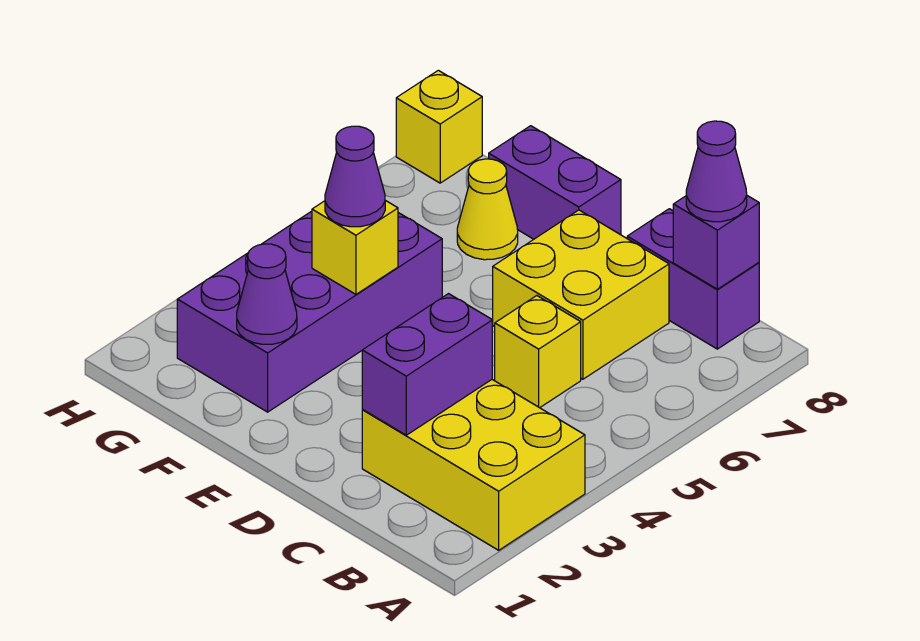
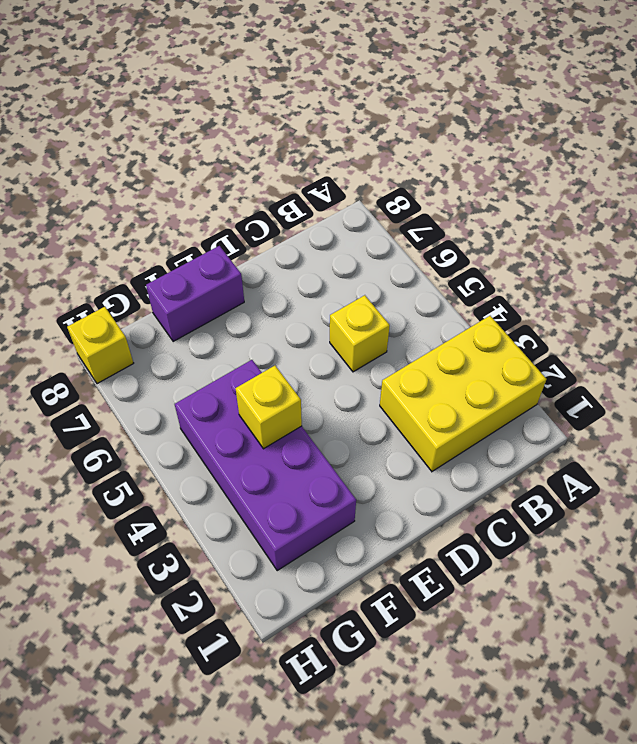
none -> purple 1x2 brick [627,209,759,349]
none -> yellow 2x2 brick [493,210,669,379]
none -> yellow 1x1 cone [457,159,518,260]

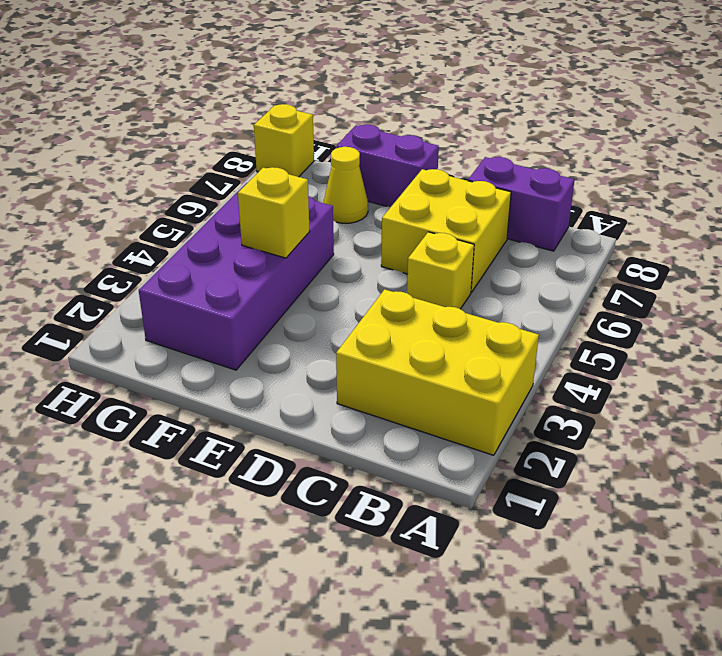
none -> purple 1x1 brick [673,196,759,289]
none -> purple 1x2 brick [362,294,492,435]
none -> purple 1x1 cone [237,244,297,344]

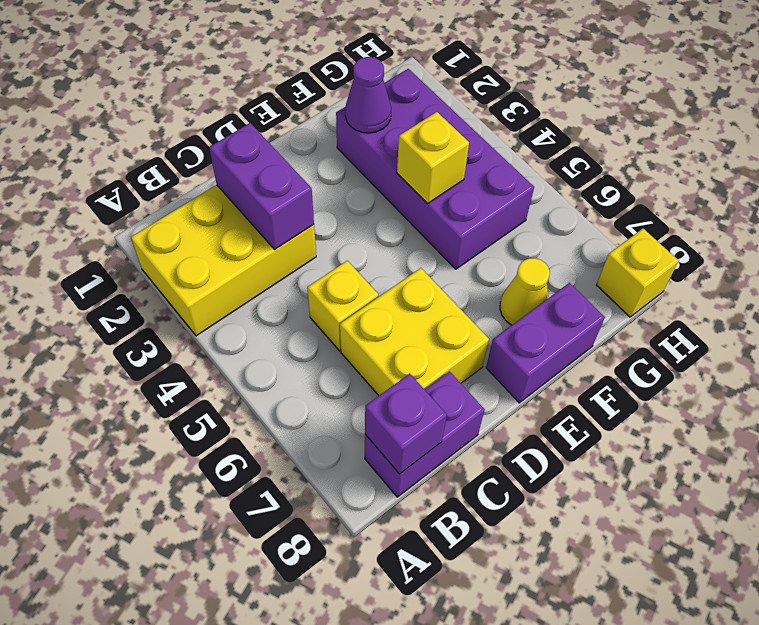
none -> purple 1x1 cone [686,121,747,222]
none -> purple 1x1 cone [325,126,385,227]

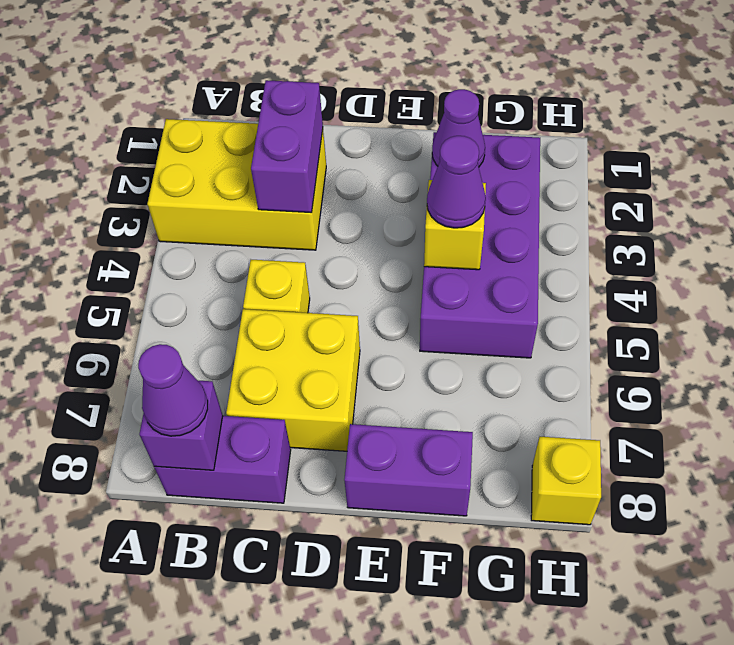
none -> yellow 1x1 cone [457,159,518,260]

